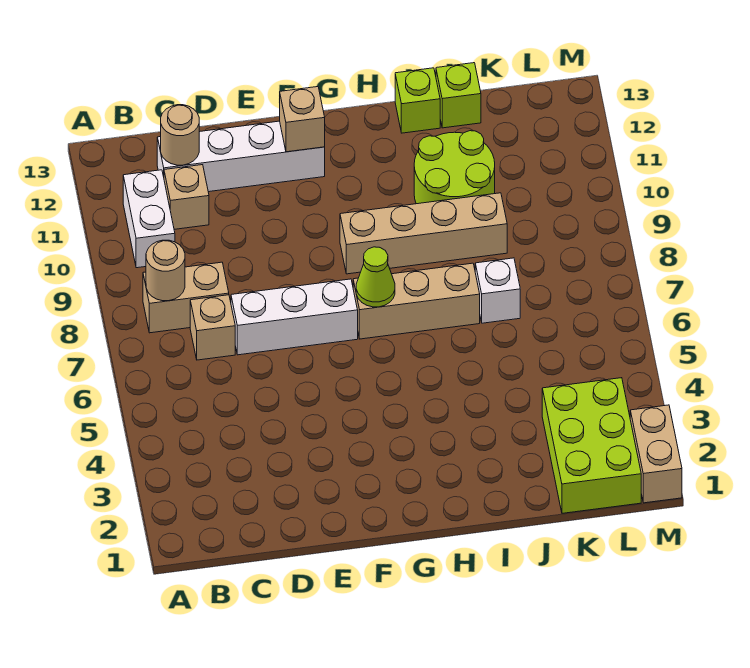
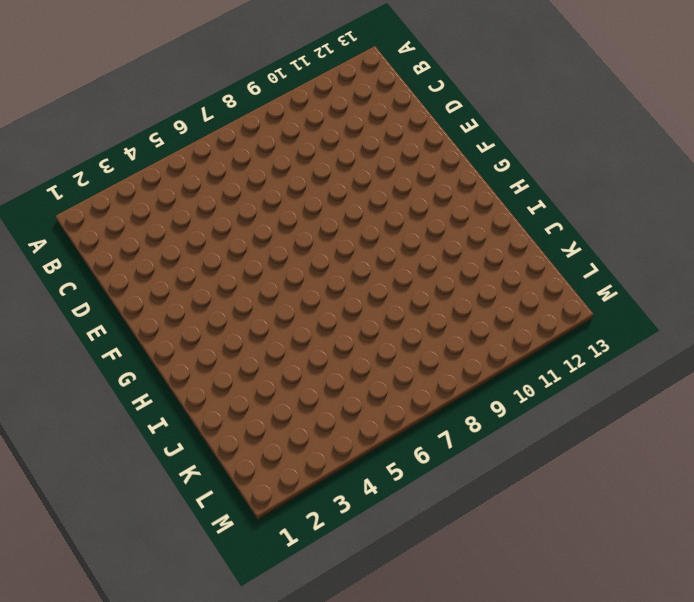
none -> tan 1x2 brick [143,262,229,333]
none -> white 1x2 brick [123,170,175,268]
none -> tan 1x1 brick [190,295,235,360]

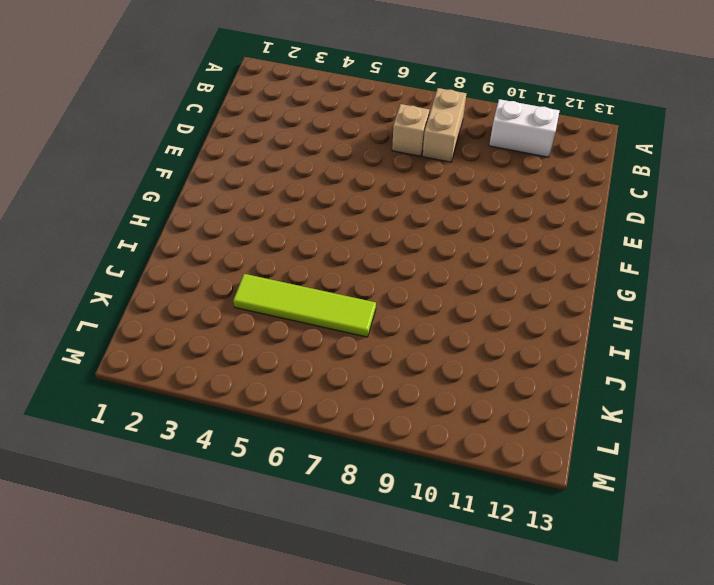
lime 1x4 tile [233,274,376,337] -> white 1x1 brick [475,258,520,323]
none -> tan 1x1 brick [164,165,209,229]
none -> white 1x4 brick [157,121,325,192]
none -> white 1x3 brick [231,279,358,355]

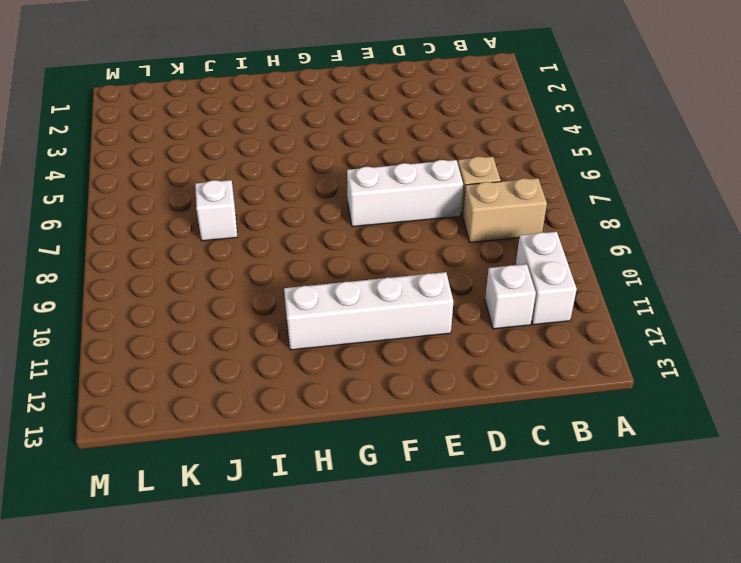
white 1x1 brick [485,264,536,329] -> tan 1x1 brick [164,165,209,229]
white 1x4 brick [284,272,453,350] -> white 1x4 brick moved to [157,121,325,192]
none -> tan 1x3 brick [353,263,480,339]
none -> tan 1x4 brick [340,193,507,274]
none -> lime 2x2 round brick [414,131,495,204]

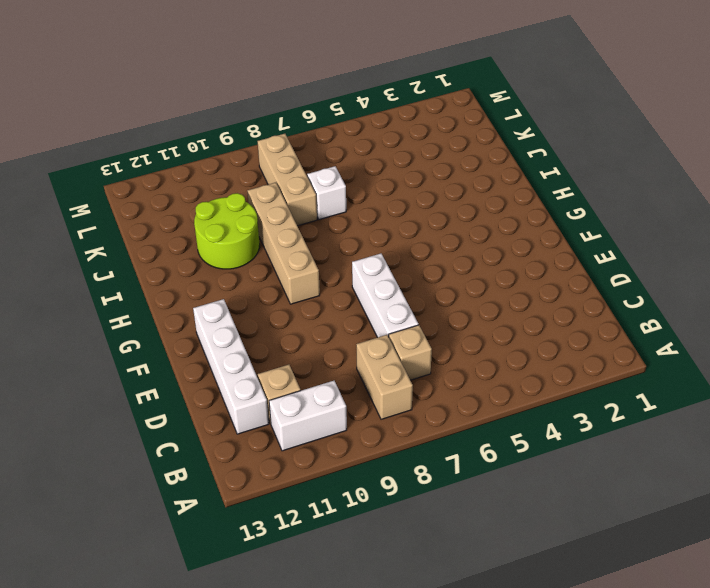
tan 1x3 brick [258,134,317,226] -> tan 1x3 brick moved to [353,263,480,339]
none -> lime 1x1 brick [395,68,440,133]
none -> lime 1x1 brick [436,63,481,128]
none -> lime 2x3 brick [542,378,641,513]

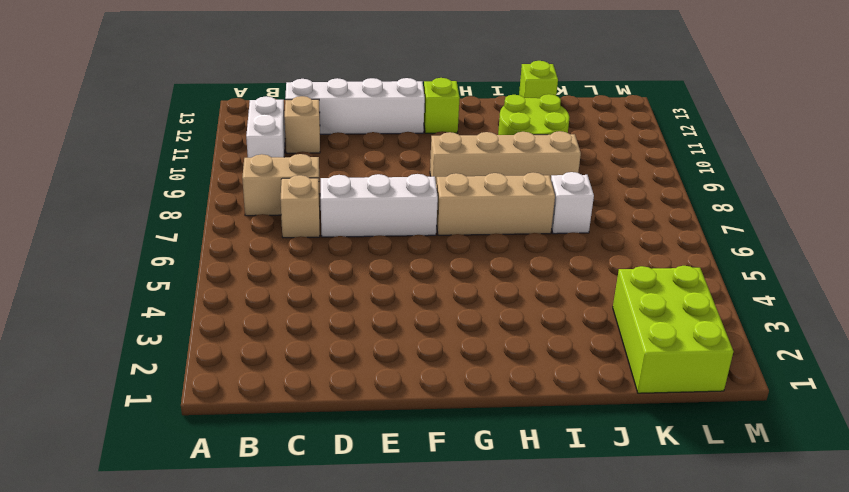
lime 1x1 brick [424,78,460,133] -> lime 1x1 brick moved to [395,68,440,133]
none -> tan 1x2 brick [630,405,682,503]
none -> tan 1x1 round brick [146,240,185,301]
none -> tan 1x1 round brick [161,105,199,165]

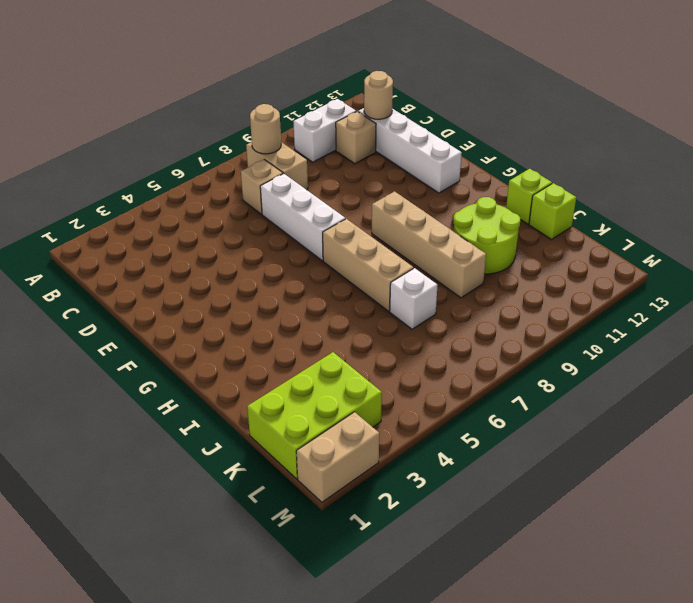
none -> tan 1x1 brick [280,87,325,152]
none -> lime 1x1 cone [356,247,395,307]

